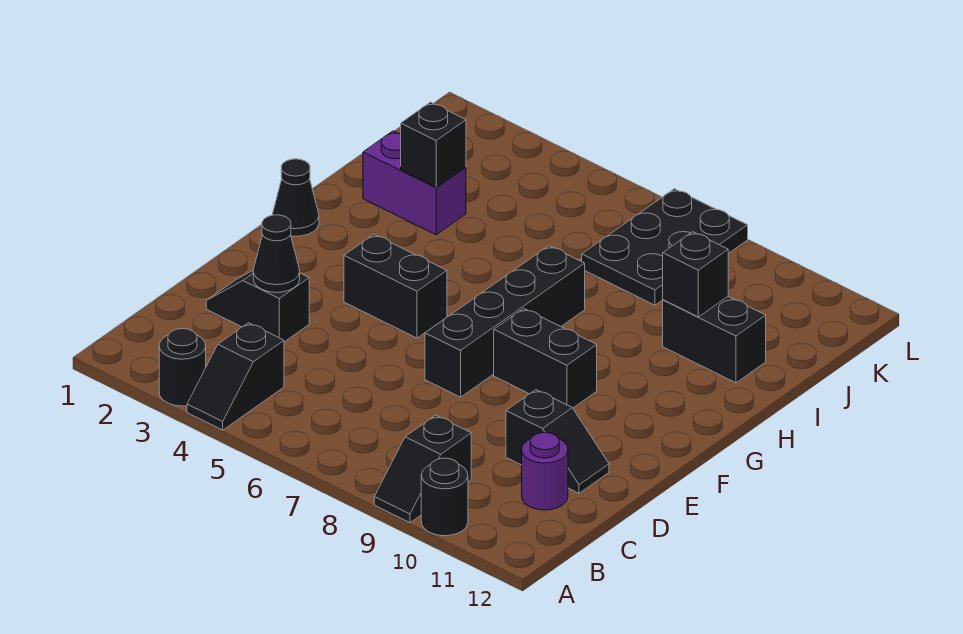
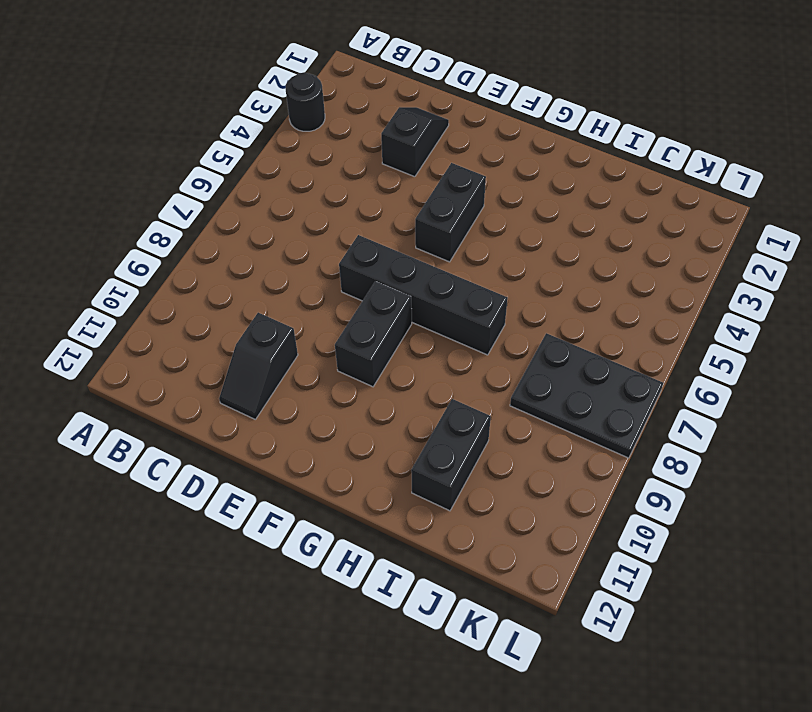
none -> black 1x2 slope [187,323,284,430]
none -> black 1x2 slope [374,415,471,523]
none -> black 1x1 round brick [421,458,468,536]

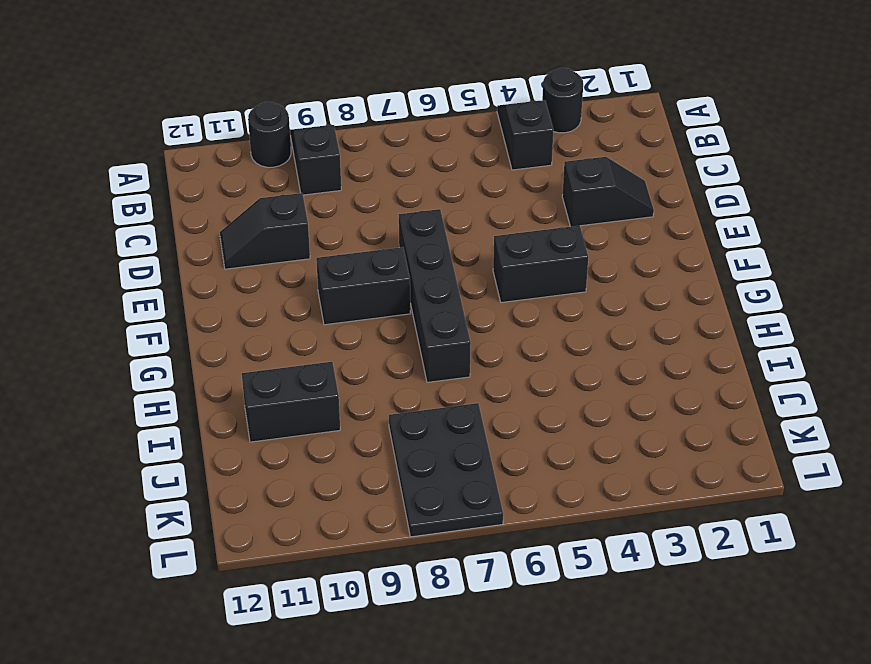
none -> purple 1x1 round brick [522,433,568,510]
none -> black 1x1 cone [272,159,319,236]
none -> purple 1x2 brick [363,131,466,235]

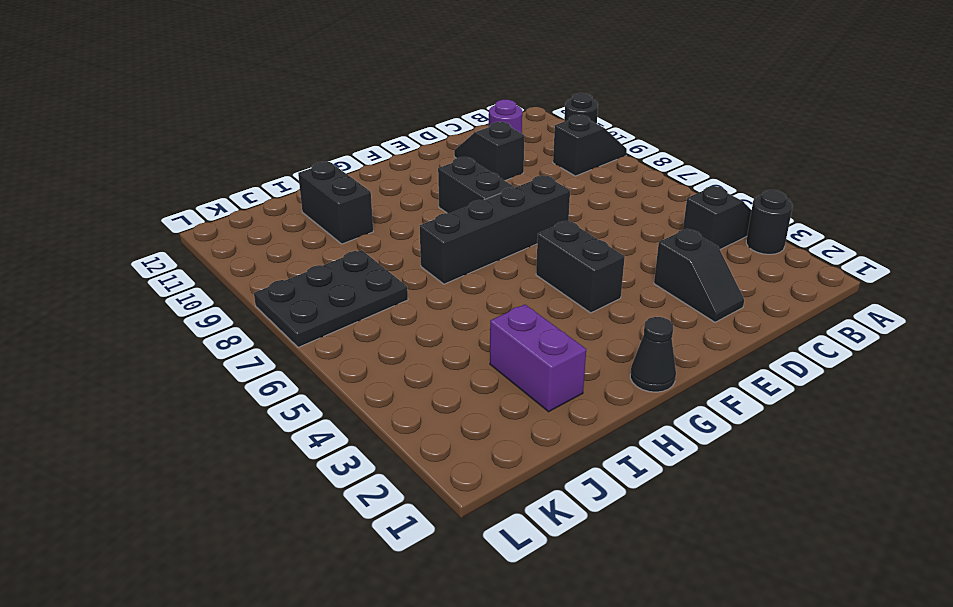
none -> black 1x1 cone [253,215,300,292]
none -> black 1x1 brick [401,102,466,187]
none -> black 1x1 brick [663,232,728,317]

